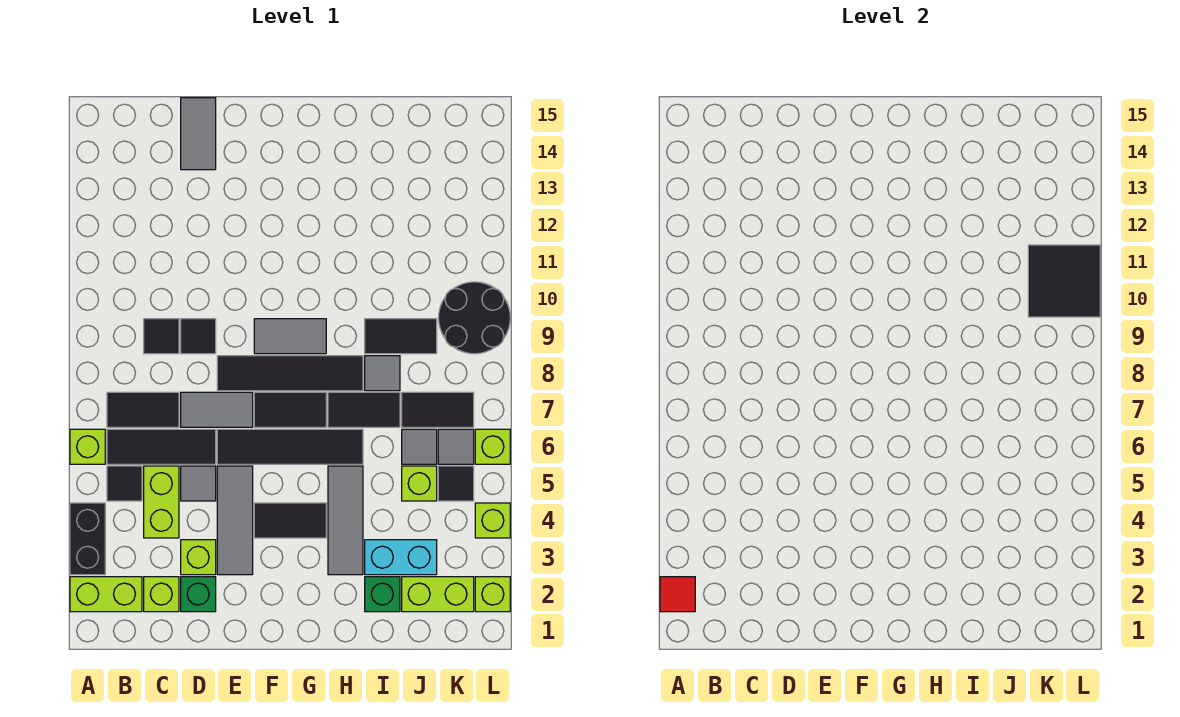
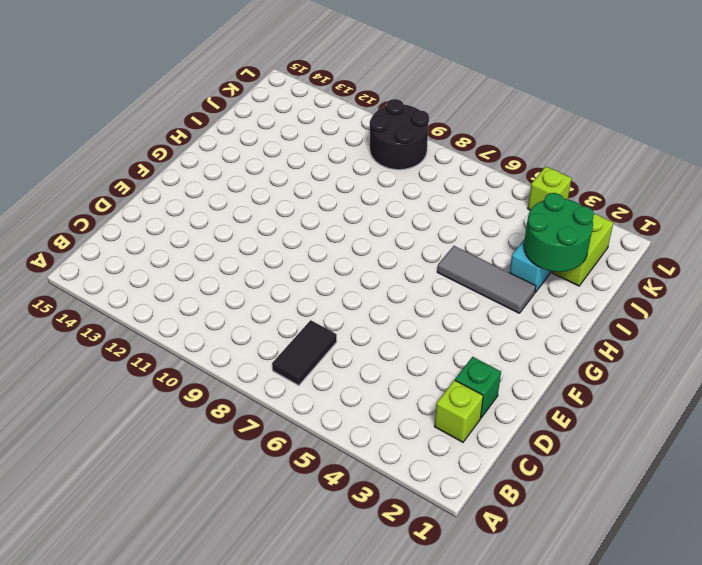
green 2x2 round brick [524,193,594,272] -> none
none -> lime 1x2 brick [70,577,142,612]
none -> black 1x2 brick [70,503,105,575]
none -> lime 1x1 brick [70,429,105,464]
none -> black 1x1 tile [107,466,142,501]

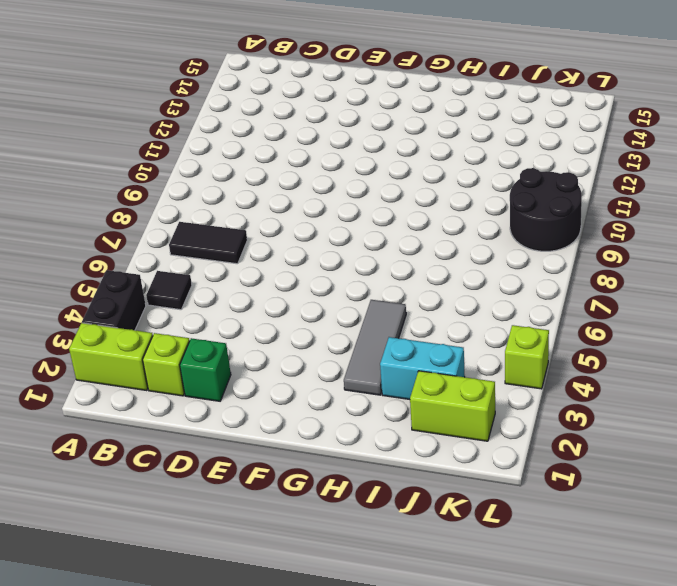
none -> lime 1x1 brick [70,429,105,464]
none -> black 1x3 tile [107,429,216,464]
none -> lime 1x2 brick [144,466,179,538]
none -> black 1x1 tile [144,319,179,354]

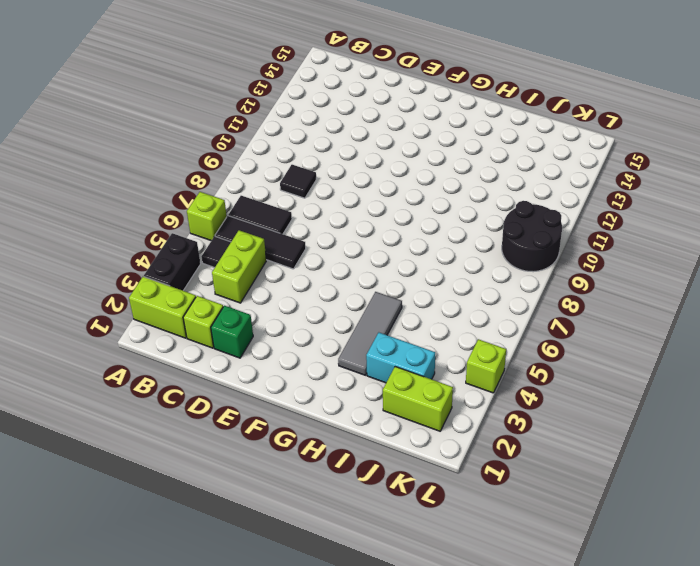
none -> lime 1x1 brick [181,540,216,575]
none -> grey 1x1 tile [181,466,216,501]
none -> grey 1x2 tile [181,392,253,427]
none -> black 1x1 tile [181,319,216,354]

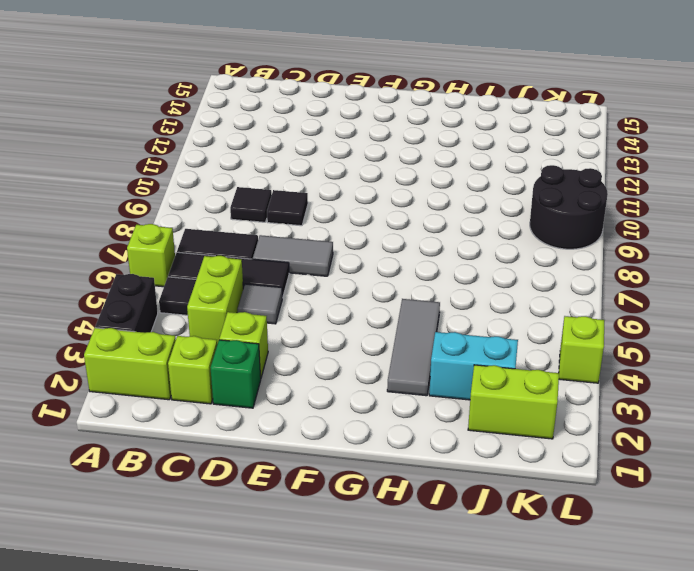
none -> grey 1x2 tile [181,98,216,170]
none -> grey 1x3 tile [217,466,253,575]
none -> black 1x4 tile [217,429,363,464]
none -> black 1x4 tile [217,356,363,391]

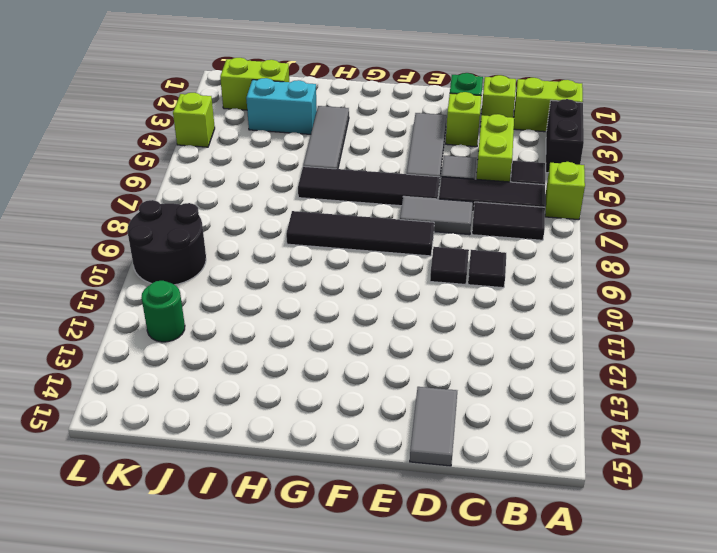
green 1x1 round brick [141,281,185,342] -> none
none -> black 1x2 tile [254,503,326,538]
none -> black 1x2 tile [254,392,326,427]
none -> grey 1x2 tile [254,319,326,354]
none -> black 1x2 tile [328,392,400,427]

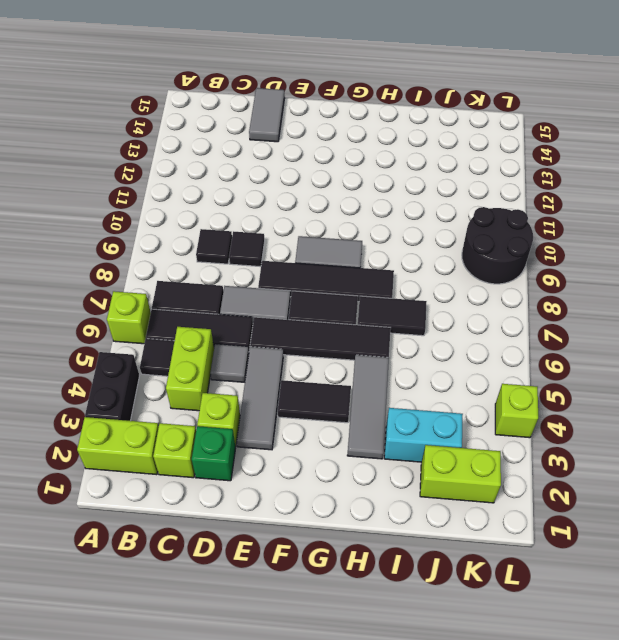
none -> green 1x1 brick [365,577,400,612]
none -> grey 1x1 tile [365,356,400,391]
none -> black 1x2 tile [365,319,437,354]
none -> lime 1x1 brick [402,466,437,501]

